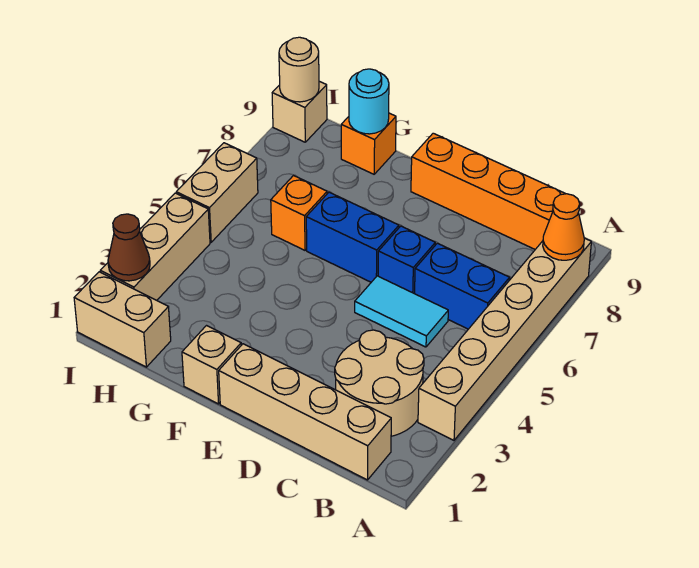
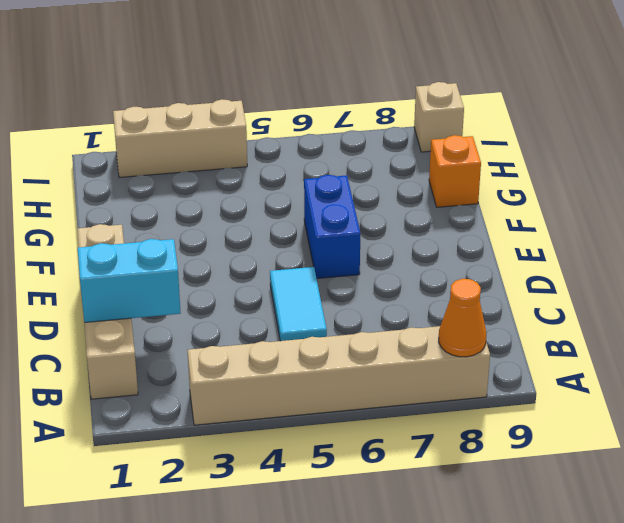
cyan 1x2 brick [78,239,181,323] -> none
none -> tan 2x2 round brick [335,330,424,436]
none -> blue 1x2 brick [415,243,510,329]
none -> orange 1x4 brick [411,133,565,249]

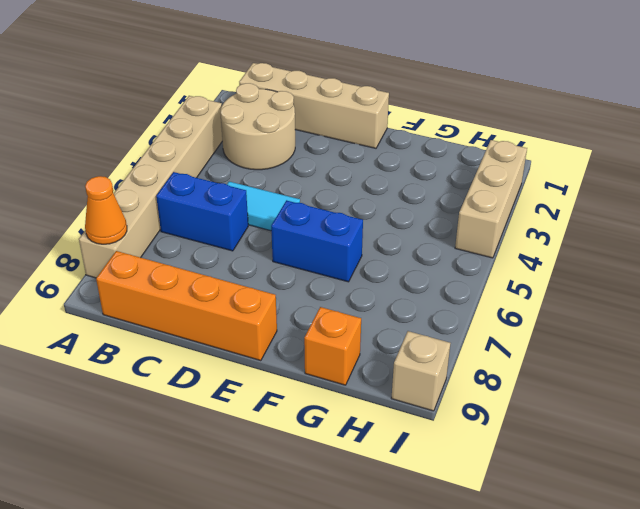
none -> blue 1x1 brick [378,226,435,294]
none -> tan 1x1 brick [182,326,241,404]
none -> orange 1x1 brick [271,176,327,250]

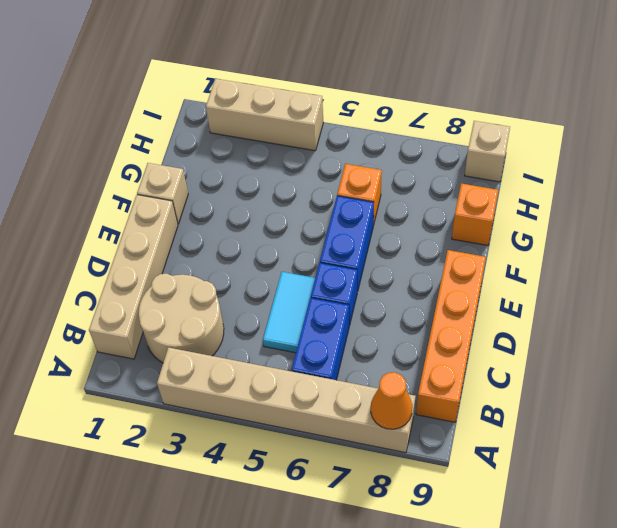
none -> tan 1x2 brick [74,272,171,367]
none -> tan 1x2 brick [176,143,258,242]
none -> cyan 1x1 round brick [349,69,389,134]

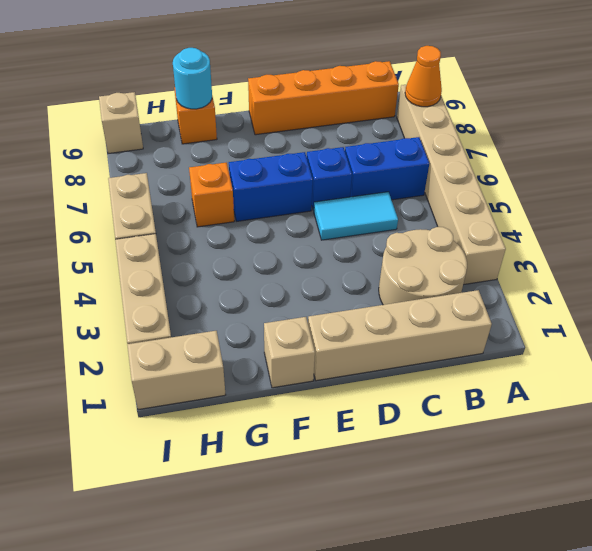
none -> brown 1x1 cone [108,214,150,281]
none -> tan 1x1 round brick [279,37,319,102]

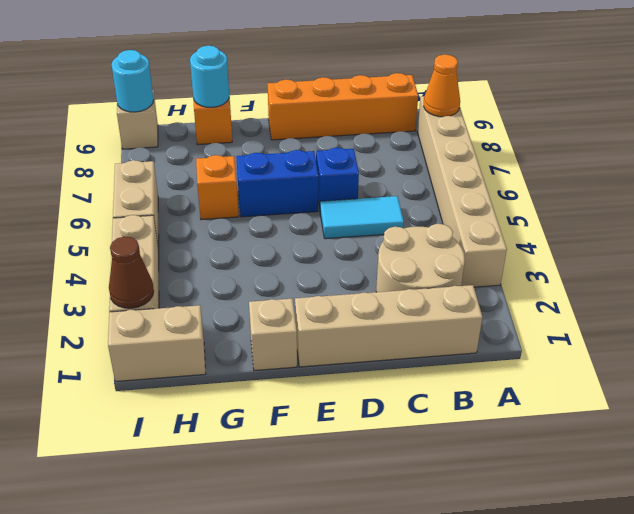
cyan 1x1 round brick [112,50,154,112] -> tan 1x1 round brick [279,37,319,102]
none -> blue 1x2 brick [415,243,510,329]

